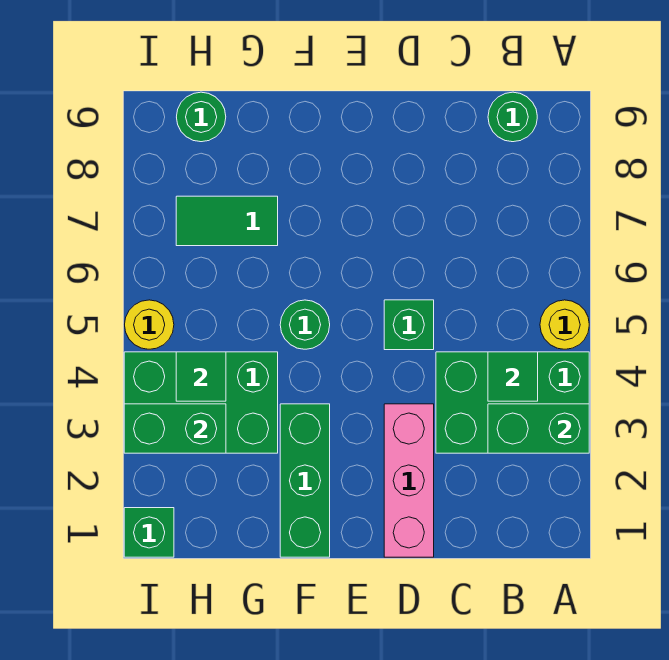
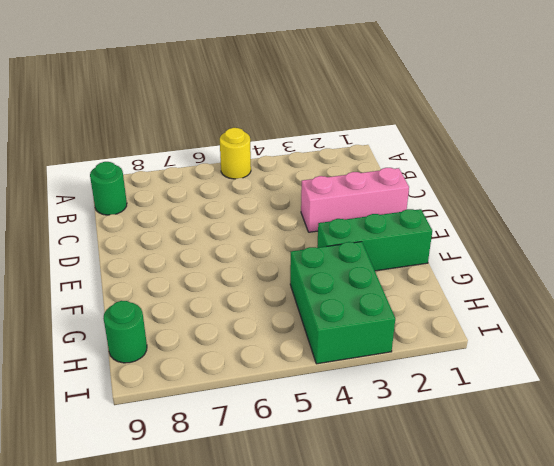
none -> green 2x3 brick [436,352,589,453]
none -> green 1x1 brick [384,300,434,350]
none -> green 1x1 round brick [280,300,330,349]

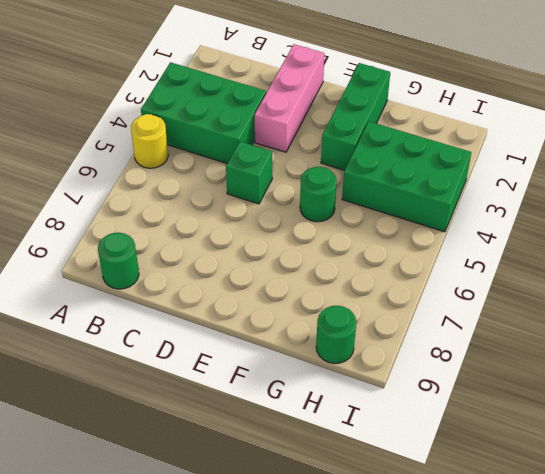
none -> green 1x2 tile [176,196,278,246]
none -> green 1x1 brick [124,508,174,557]
none -> yellow 1x1 round brick [125,300,174,349]

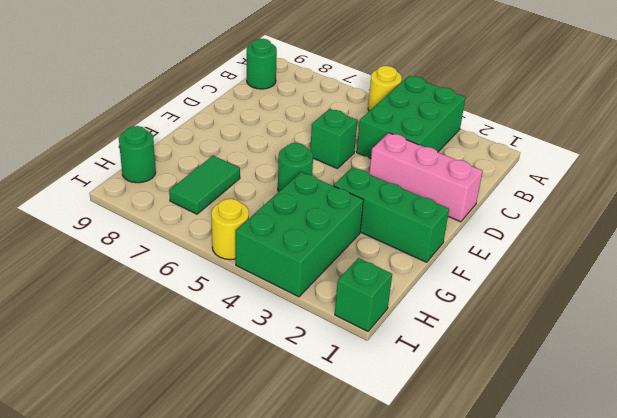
none -> green 1x2 brick [488,404,589,453]
none -> green 1x1 tile [488,352,538,401]
none -> green 1x2 brick [124,404,226,453]

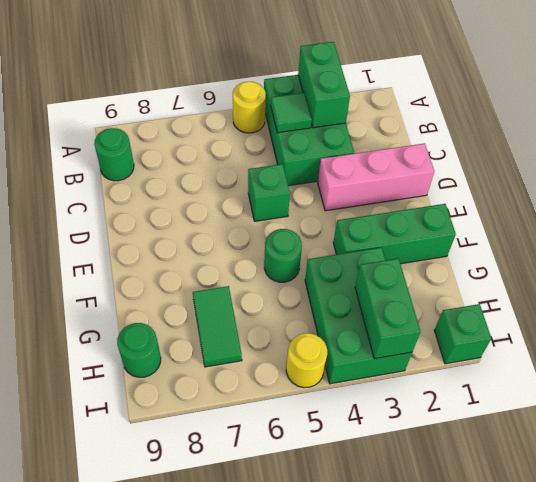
none -> green 1x1 tile [176,352,226,401]

